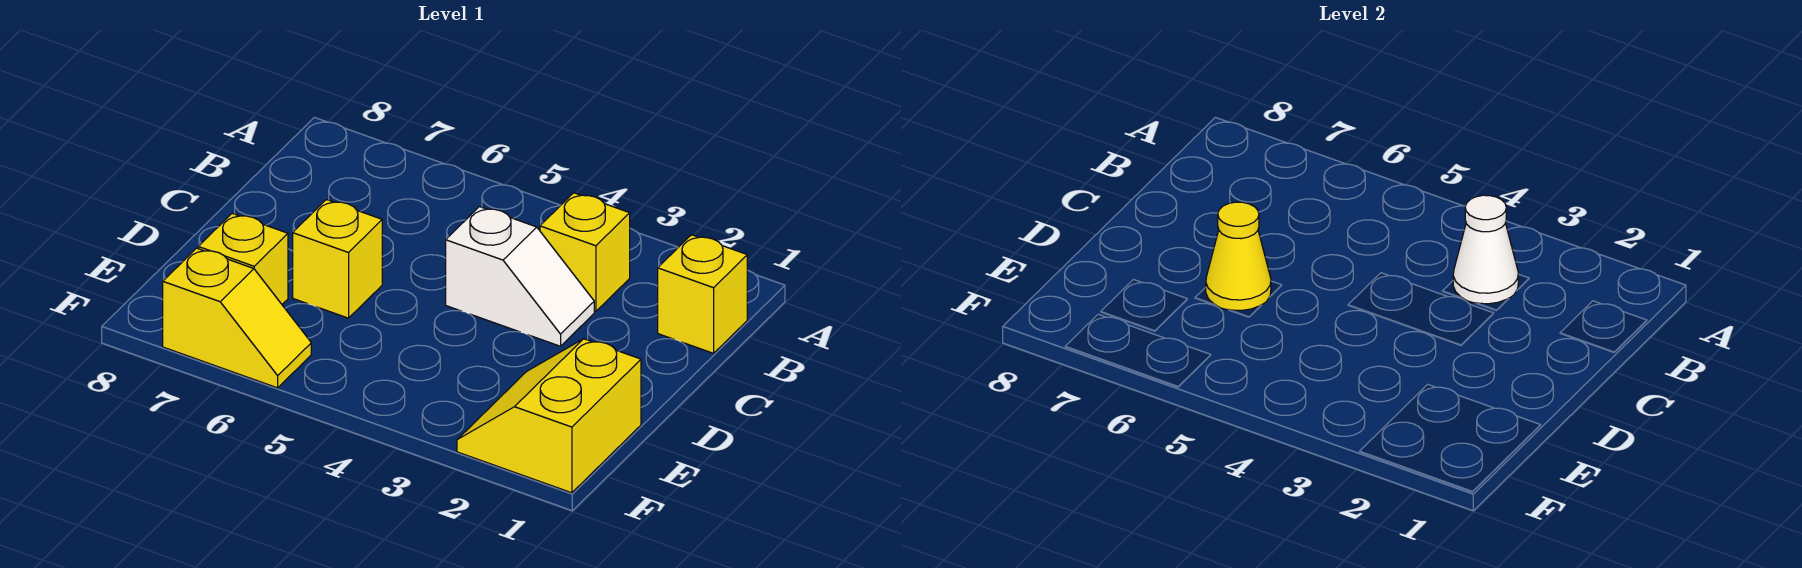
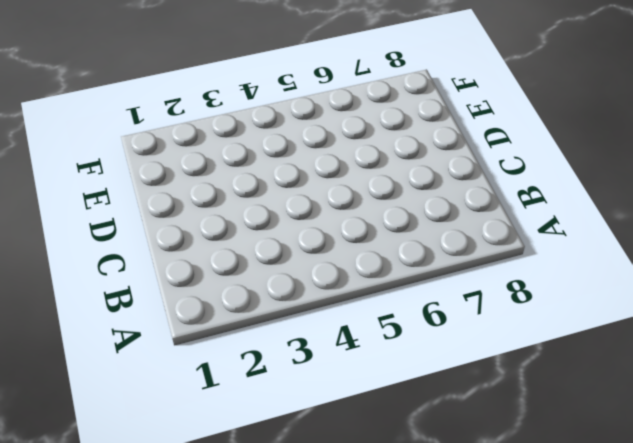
none -> yellow 1x1 brick [658,235,747,353]
none -> yellow 1x1 brick [540,193,630,311]

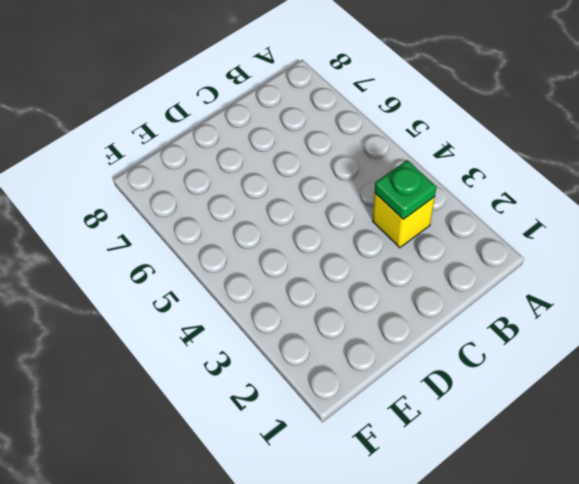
green 1x1 plate [375,160,437,219] -> white 1x1 cone [1453,195,1518,304]
none -> yellow 1x1 brick [658,235,747,353]
none -> white 1x2 slope [446,207,594,346]

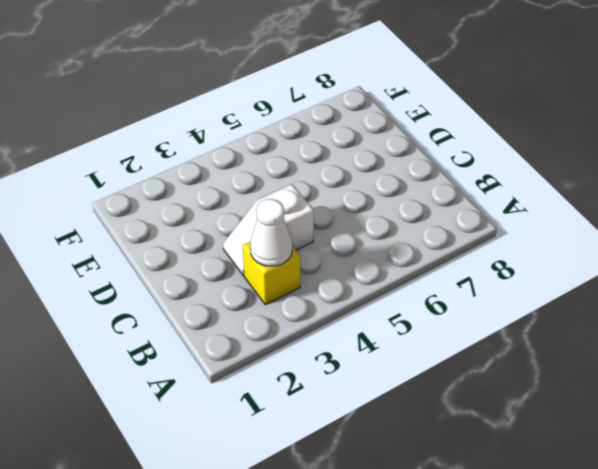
none -> yellow 1x1 brick [658,235,747,353]
none -> yellow 1x1 brick [293,200,382,318]

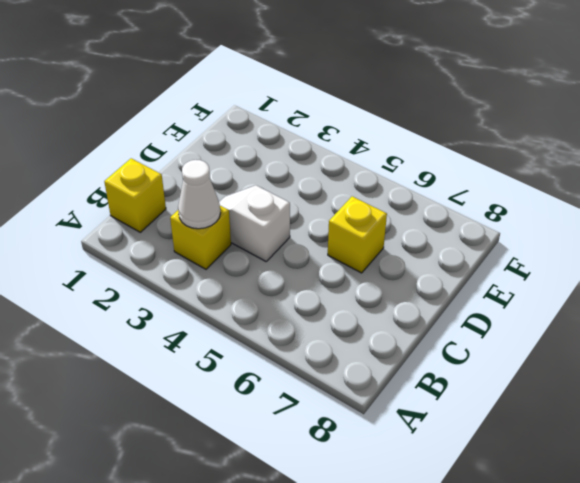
none -> yellow 2x2 slope [457,339,641,493]
none -> yellow 1x1 brick [198,213,288,304]

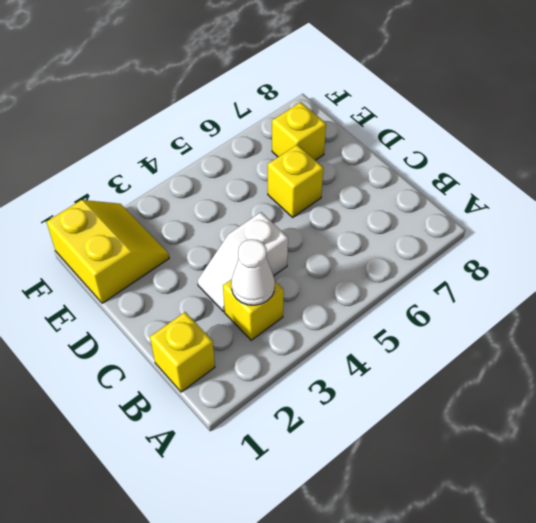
none -> yellow 1x2 slope [163,248,311,388]
none -> yellow 1x1 cone [1206,202,1271,310]

